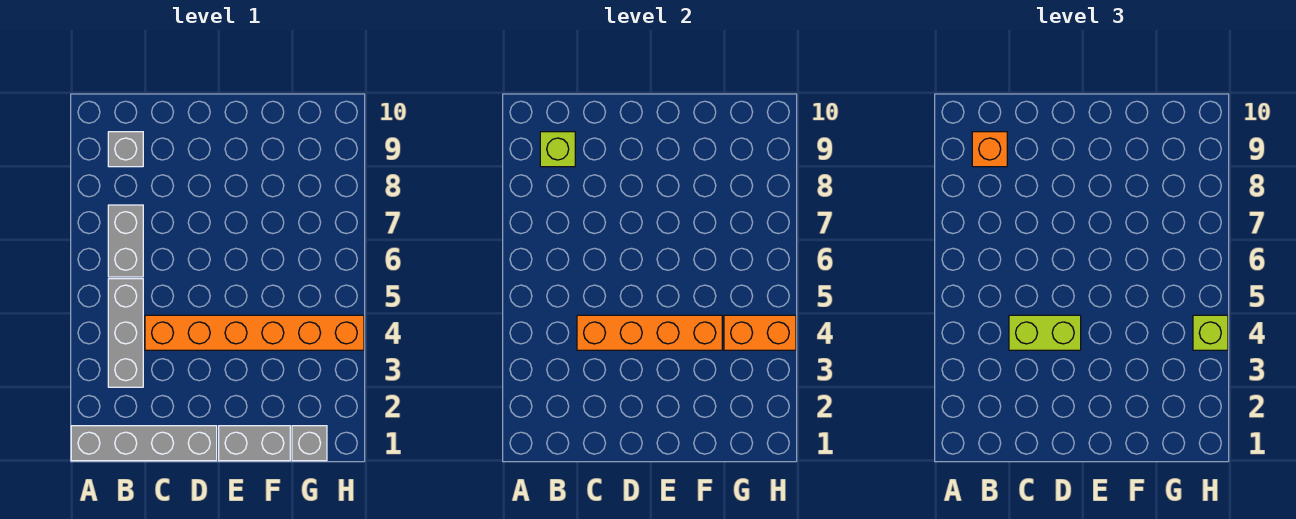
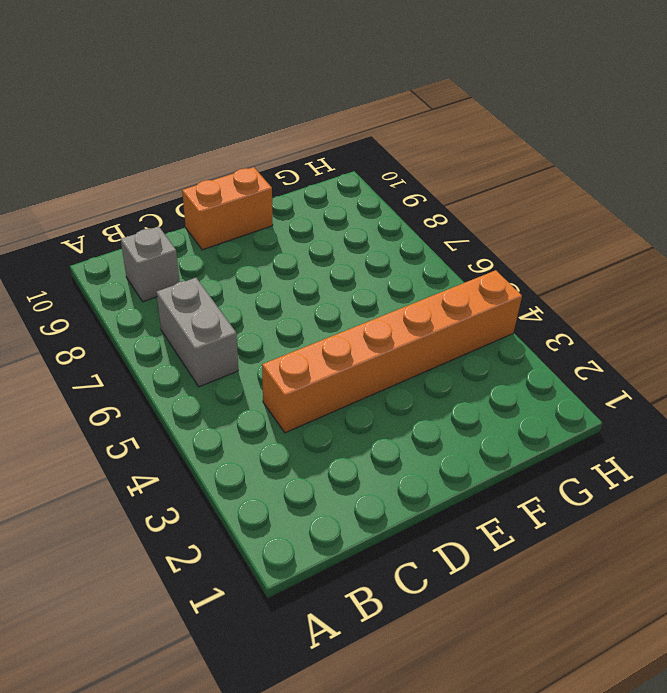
orange 1x2 brick [182,167,273,250] -> orange 1x2 brick moved to [724,315,796,350]
none -> grey 1x4 brick [71,426,217,461]
none -> grey 1x3 brick [108,279,143,387]
none -> grey 1x2 brick [219,426,290,461]

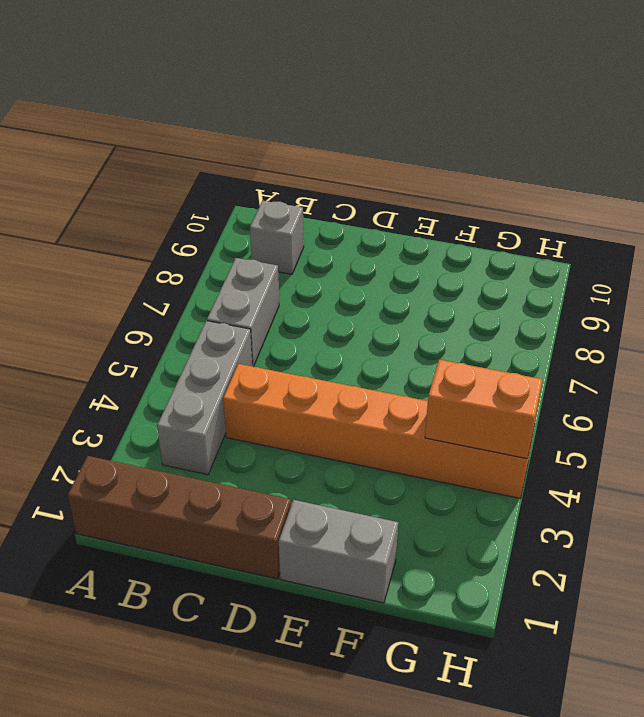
brown 1x4 brick [68,456,291,579] -> grey 1x4 brick [71,426,217,461]
none -> grey 1x1 brick [292,426,327,461]
none -> lime 1x1 brick [540,132,575,167]
none -> orange 1x4 brick [577,315,722,350]

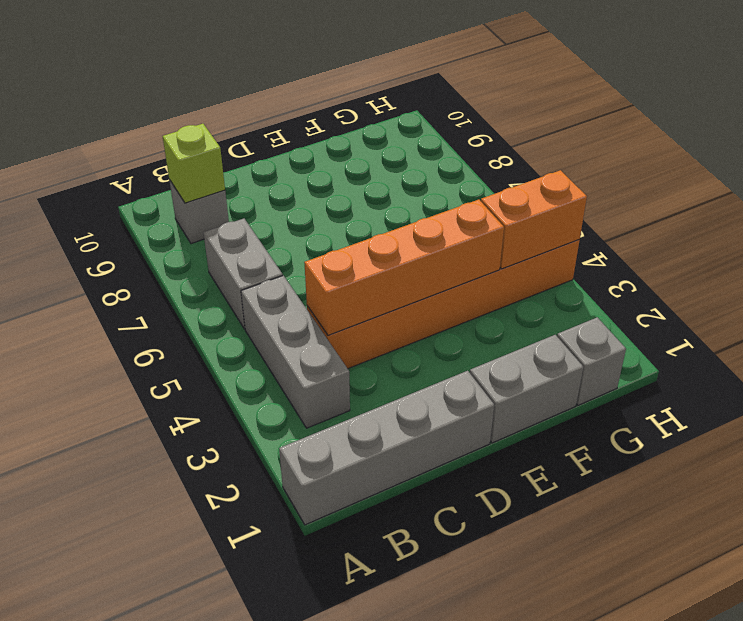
none -> orange 1x1 brick [972,132,1007,167]
none -> lime 1x2 brick [1009,315,1081,350]
none -> lime 1x1 brick [1193,315,1228,350]

